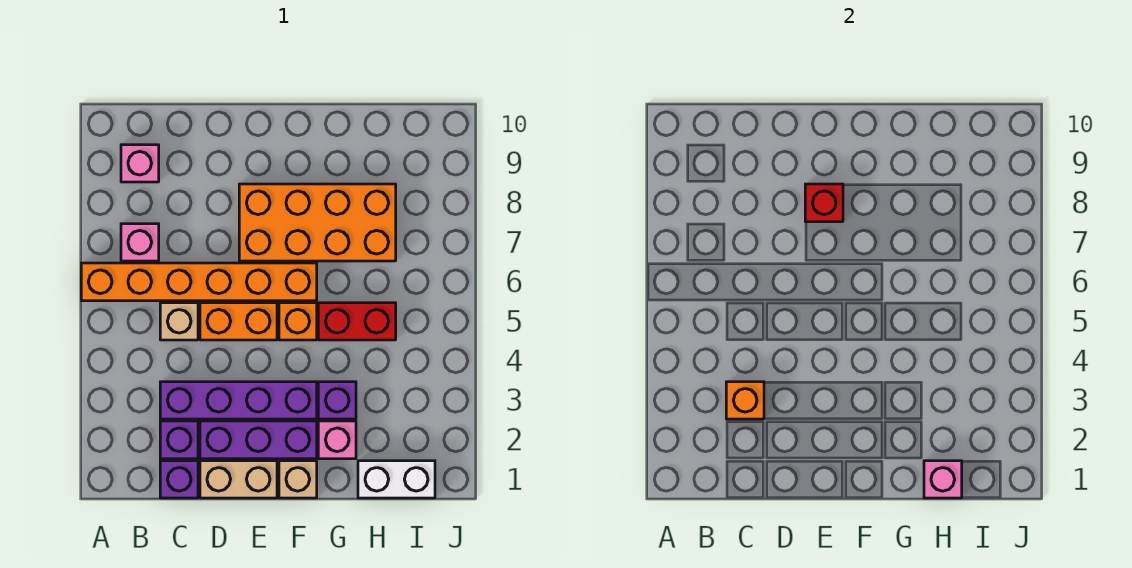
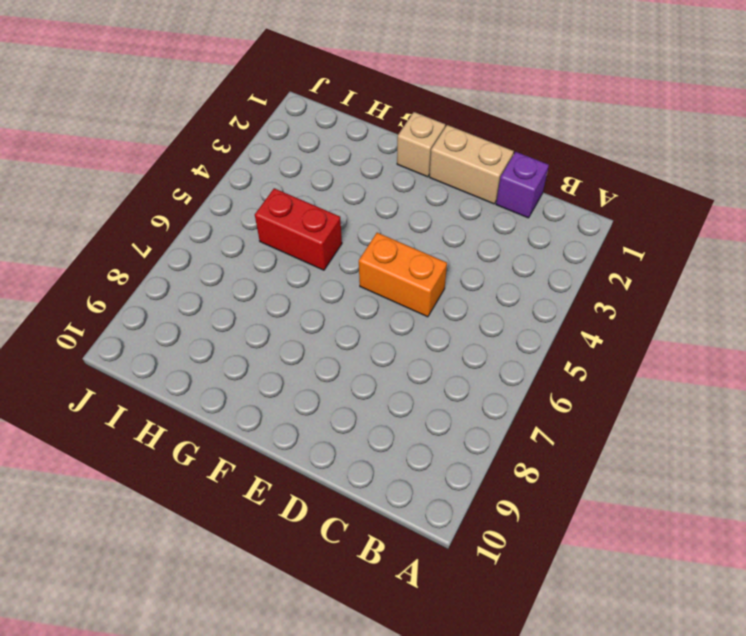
none -> orange 1x6 brick [81,263,317,301]
none -> pink 1x1 brick [121,224,159,261]
none -> pink 1x1 brick [121,145,159,182]

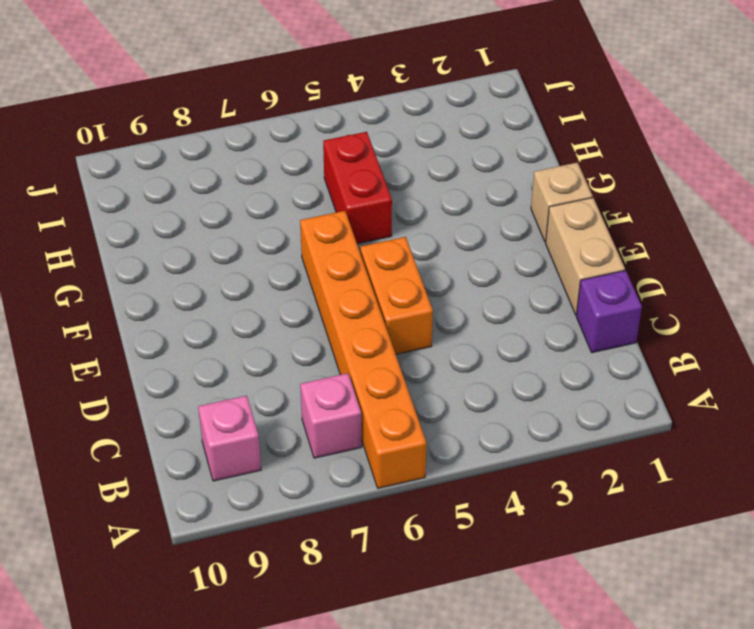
none -> purple 1x1 brick [160,421,198,459]
none -> purple 1x4 brick [160,382,317,419]
none -> tan 1x1 brick [160,303,198,340]

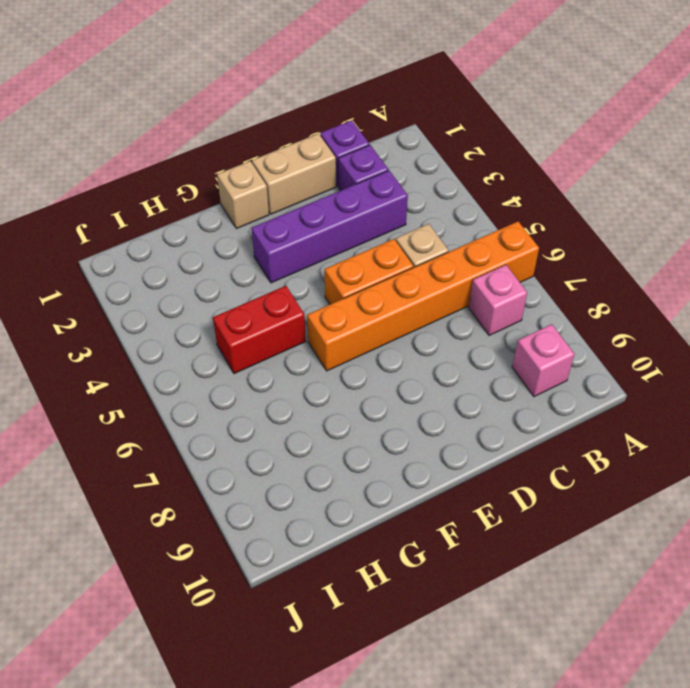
none -> purple 1x3 brick [200,421,317,459]
none -> orange 2x4 brick [239,184,396,261]
none -> orange 1x1 brick [279,303,317,340]

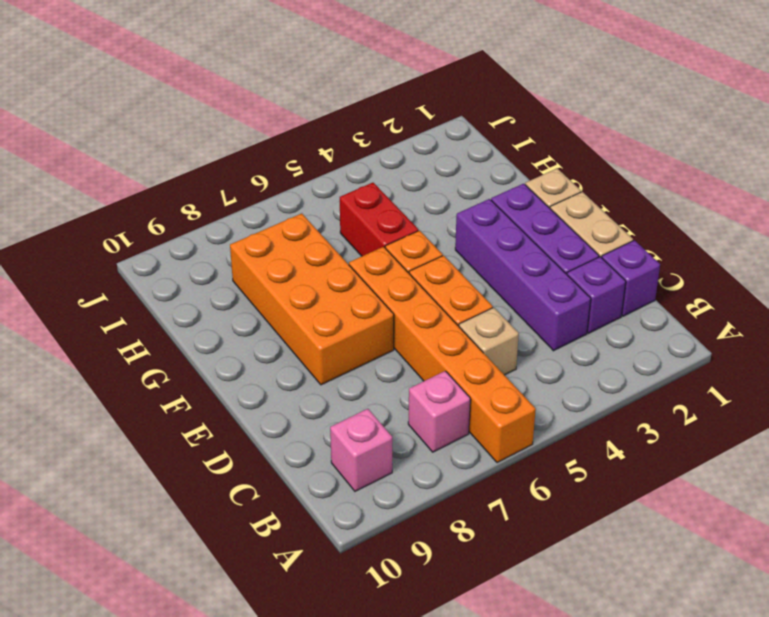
none -> pink 1x1 brick [318,421,356,459]
none -> purple 1x1 brick [318,382,356,419]
none -> white 1x2 brick [358,461,435,498]

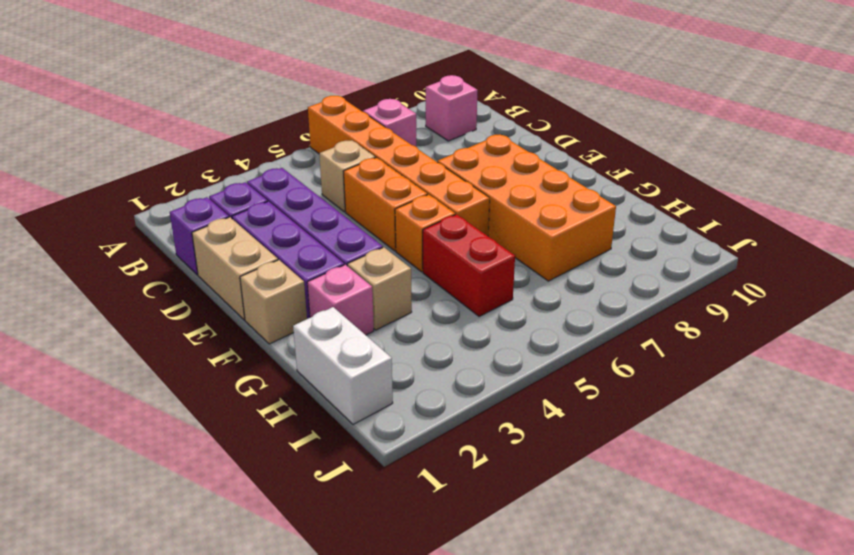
tan 1x1 brick [347,247,412,330] -> purple 1x1 brick [318,382,356,419]
none -> orange 1x1 brick [726,382,764,419]
none -> red 1x1 brick [805,184,843,222]
none -> pink 1x1 brick [924,461,962,498]

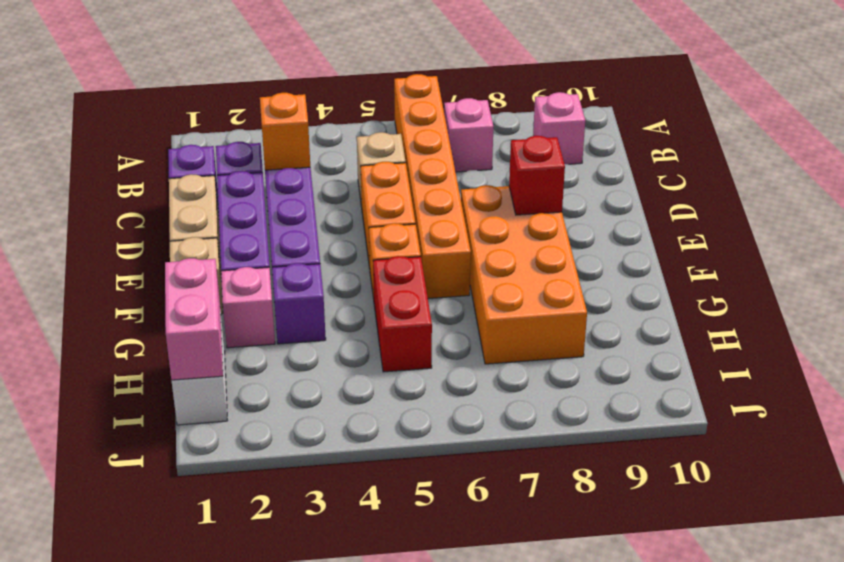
pink 1x2 brick [165,258,223,380] -> pink 1x1 brick [924,461,962,498]

